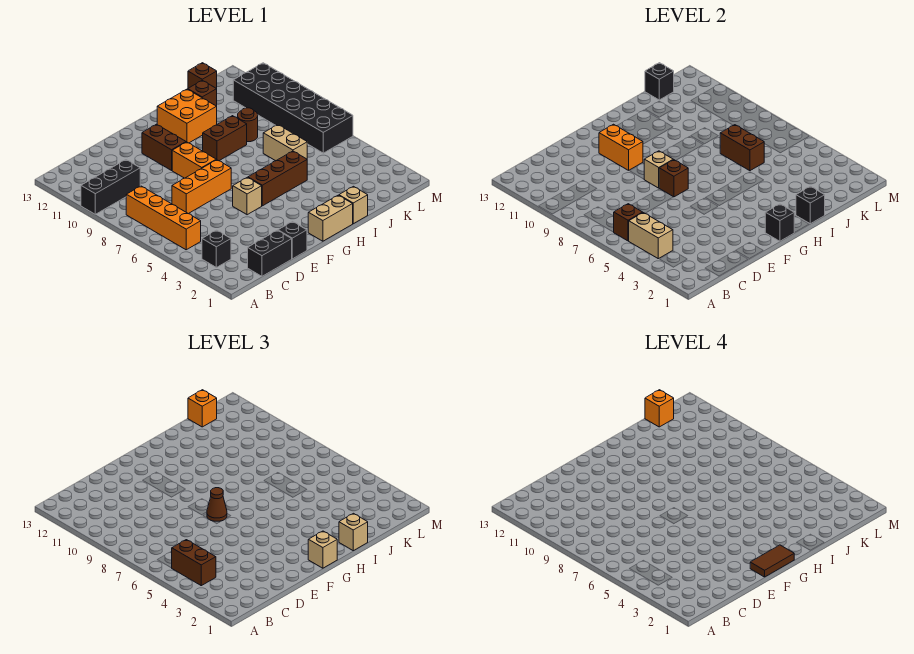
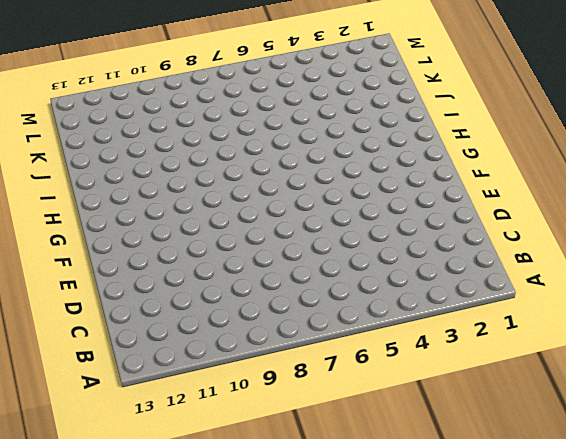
none -> black 1x3 brick [81,160,140,214]
none -> black 1x1 brick [202,230,231,267]
none -> orange 1x4 brick [126,186,201,250]
none -> black 1x2 brick [248,230,292,276]

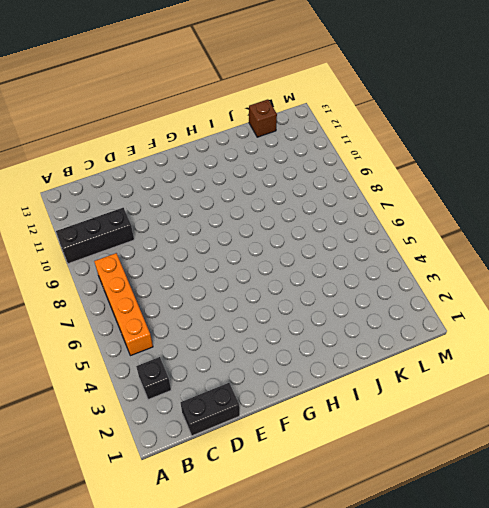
none -> orange 1x3 brick [172,160,231,214]
none -> black 1x1 brick [278,222,307,259]
none -> tan 1x1 brick [233,177,262,215]
none -> orange 1x2 brick [172,142,216,178]

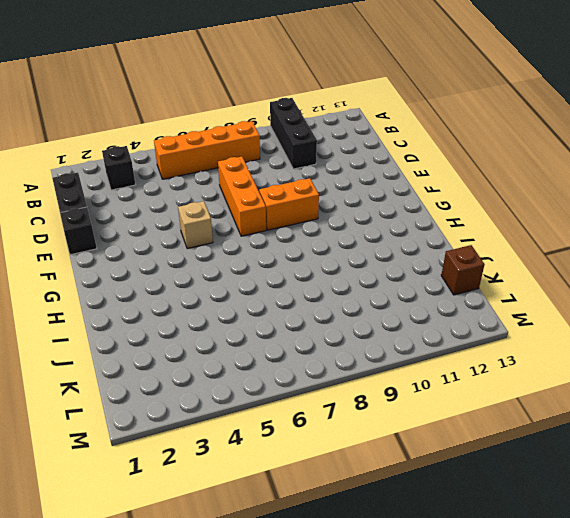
none -> brown 1x2 brick [142,124,186,170]
none -> tan 1x2 brick [308,195,353,241]
none -> brown 1x3 brick [248,151,307,206]
none -> brown 1x2 brick [203,116,247,161]

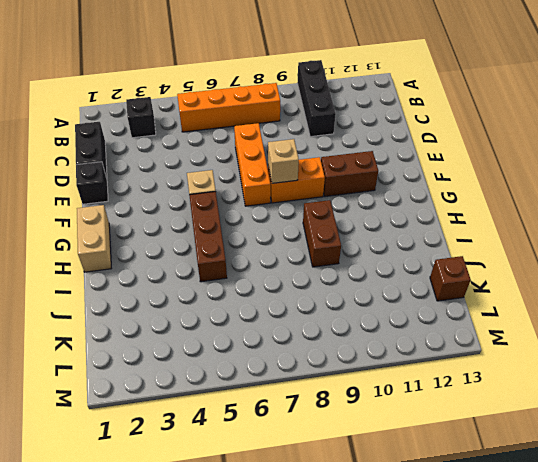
none -> orange 2x2 brick [157,89,217,143]
none -> tan 1x1 brick [339,186,368,224]
none -> tan 1x2 brick [263,125,307,161]
none -> brown 1x1 round brick [238,108,258,142]

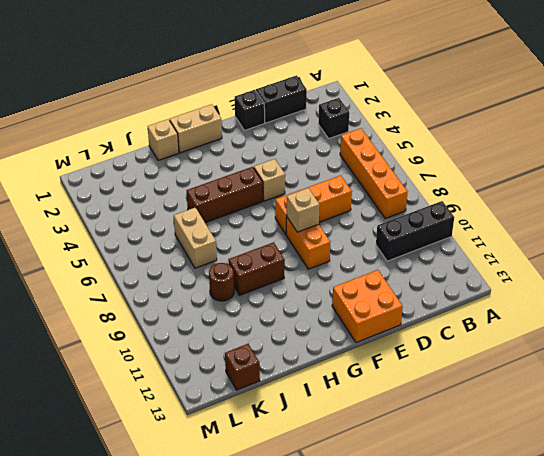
orange 2x2 brick [332,270,403,343] -> orange 2x2 brick moved to [157,89,217,143]
none -> brown 1x2 brick [142,124,186,170]
none -> brown 1x1 brick [188,80,217,106]
none -> black 2x6 brick [233,63,353,153]
none -> tan 1x2 brick [629,213,673,259]

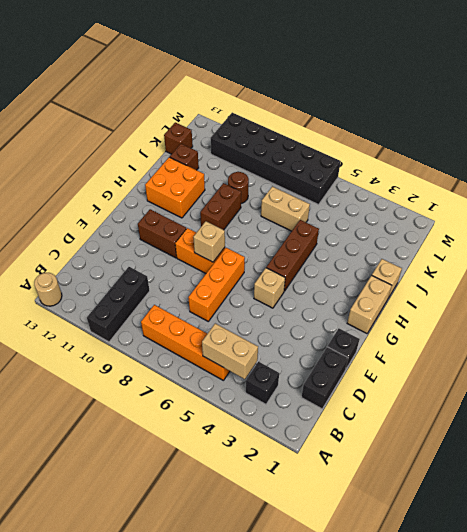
tan 1x1 round brick [34,273,62,306] -> none
none -> brown 1x1 brick [614,204,643,241]
none -> brown 1x1 brick [659,160,688,197]
none -> orange 1x2 brick [599,124,643,170]
none -> black 1x1 brick [765,204,794,241]

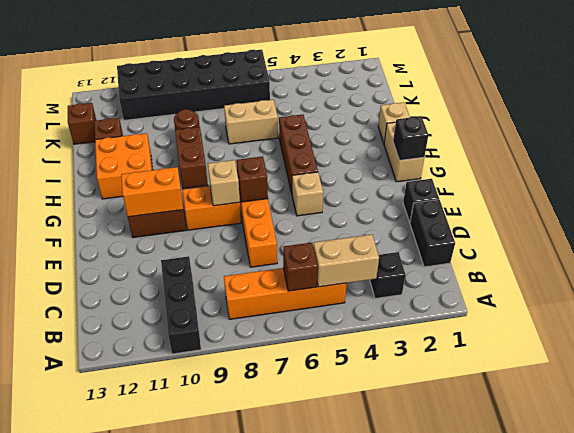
none -> black 1x1 brick [796,186,825,224]
none -> brown 1x2 brick [720,125,764,171]
none -> black 1x1 brick [645,63,674,100]
none -> brown 1x2 brick [171,540,216,586]

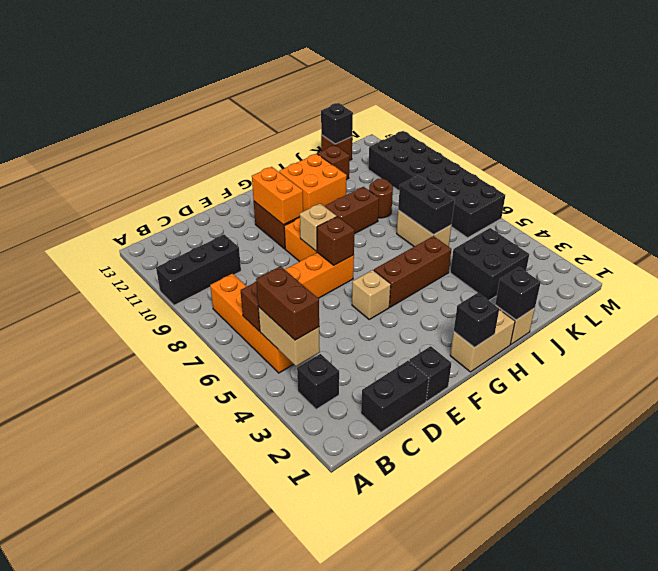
black 2x2 brick [450,228,529,300] -> none
black 1x2 brick [398,176,455,234] -> brown 1x2 brick [720,125,764,171]
none -> brown 1x1 cone [207,488,227,521]
none -> tan 1x1 brick [308,531,337,568]
none -> tan 1x1 brick [339,513,368,551]
none -> orange 1x1 brick [188,390,217,427]

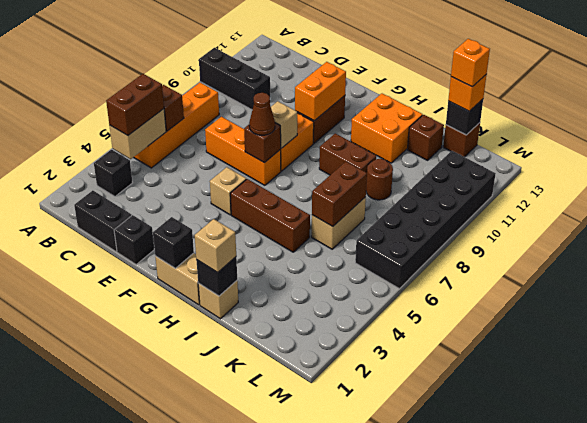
none -> tan 1x1 brick [308,531,337,568]
none -> brown 1x2 tile [750,545,794,577]

